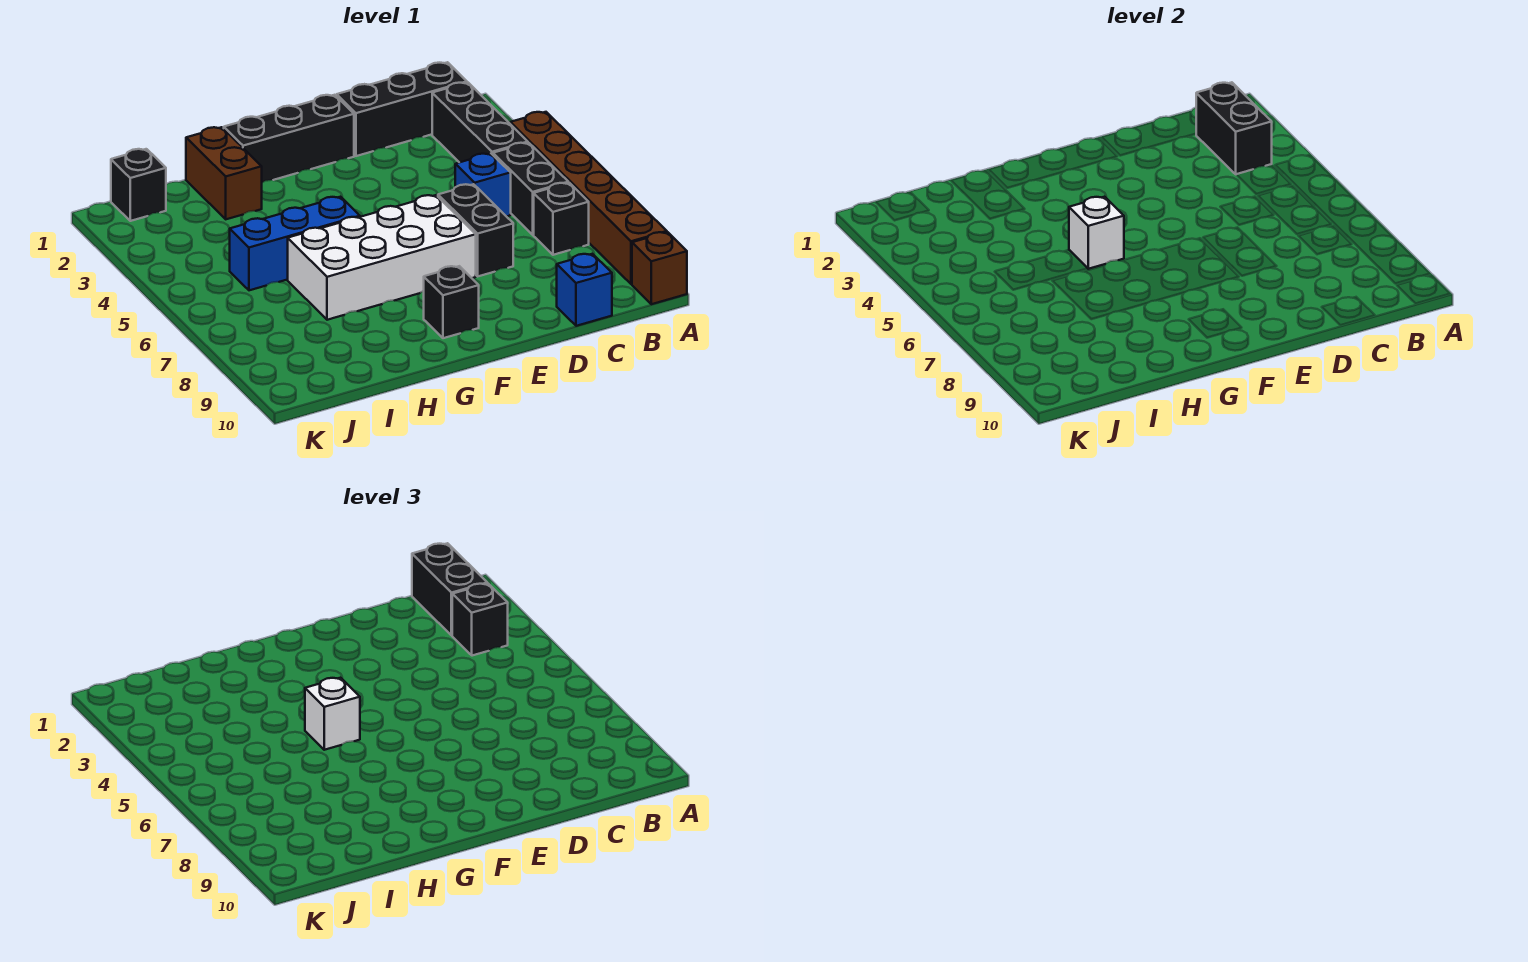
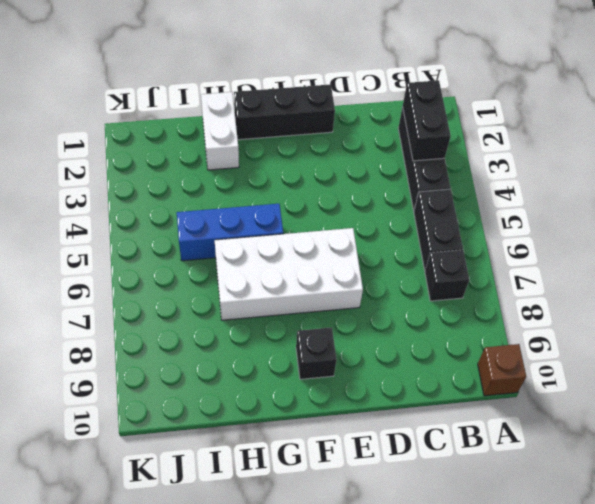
white 1x2 brick [201,92,239,170] -> brown 1x2 brick [186,127,262,219]
none -> brown 1x6 brick [510,112,667,284]
none -> black 1x3 brick [337,62,467,156]
none -> blue 1x1 brick [455,154,511,217]

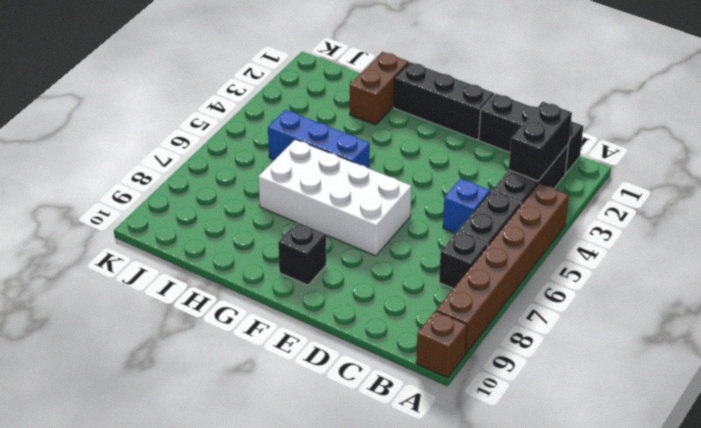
none -> blue 1x1 brick [557,254,612,326]
none -> black 1x2 brick [438,184,513,276]
none -> black 1x1 brick [111,149,166,221]

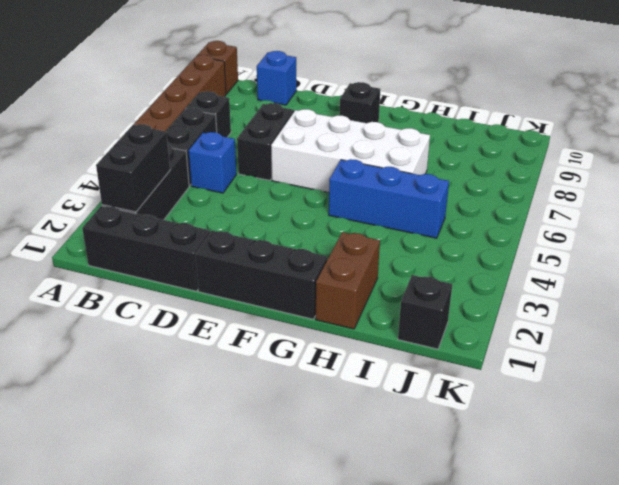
none -> white 1x1 brick [1069,197,1124,269]
none -> black 1x2 brick [412,543,487,636]
none -> black 1x1 brick [452,584,508,656]

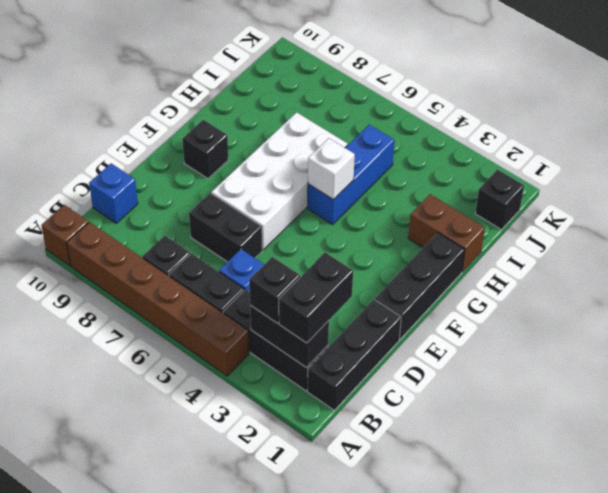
black 1x2 brick [279,252,353,343] -> black 1x2 brick turned to [412,543,487,636]
none -> white 1x1 brick [305,678,360,750]

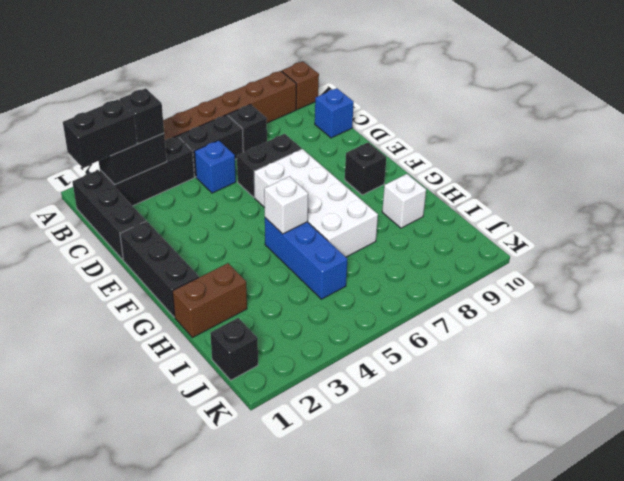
white 1x1 brick [382,174,426,228] -> white 1x1 brick moved to [305,678,360,750]

